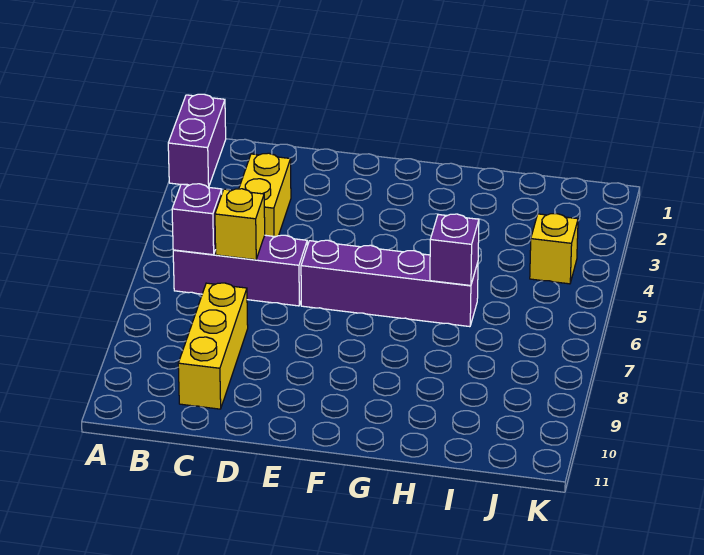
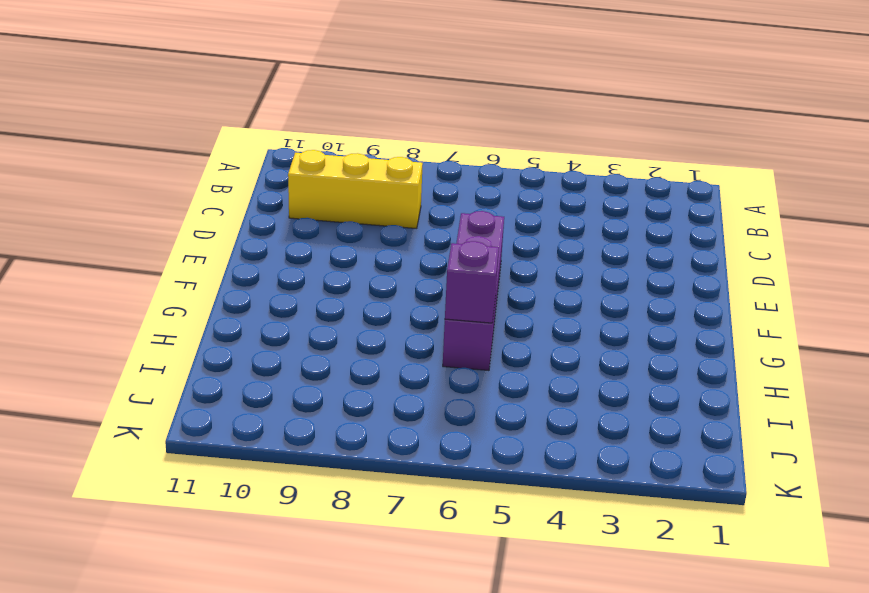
none -> purple 1x2 brick [168,94,226,187]
none -> purple 1x3 brick [173,235,307,306]

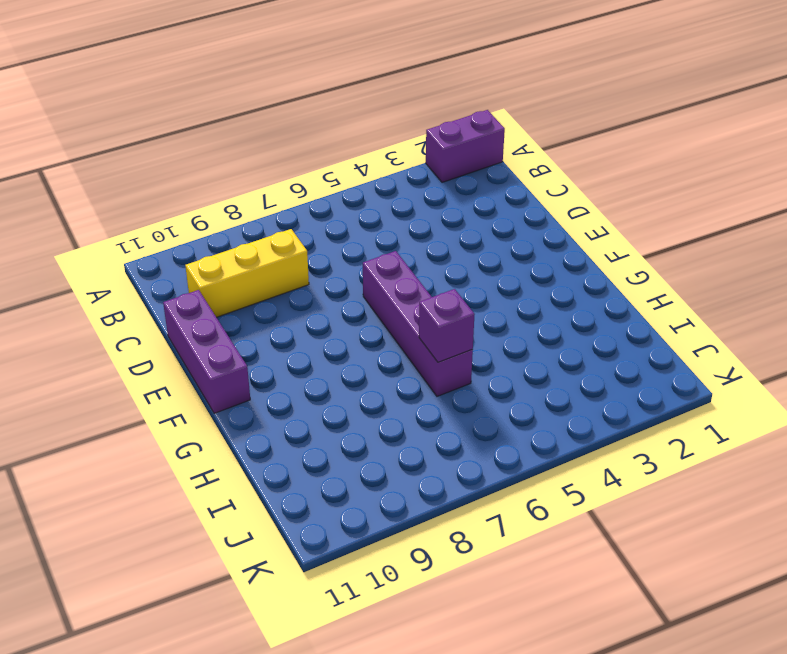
purple 1x3 brick [163,290,250,413] -> purple 1x3 brick moved to [173,235,307,306]
none -> yellow 1x2 brick [239,153,291,237]
none -> yellow 1x1 brick [530,214,578,284]

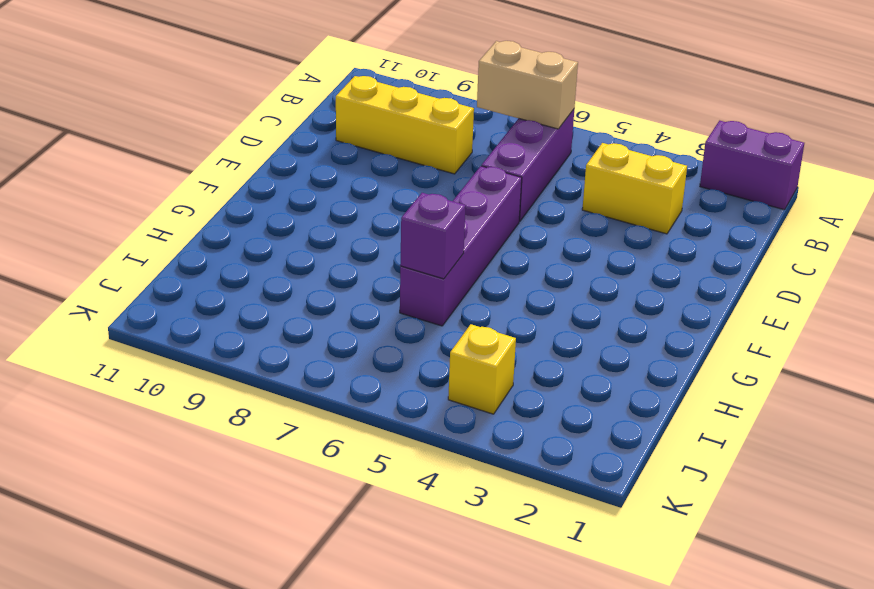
tan 1x2 brick [477,41,578,129] -> purple 1x1 brick [172,184,222,255]
none -> yellow 1x1 brick [215,189,265,260]

